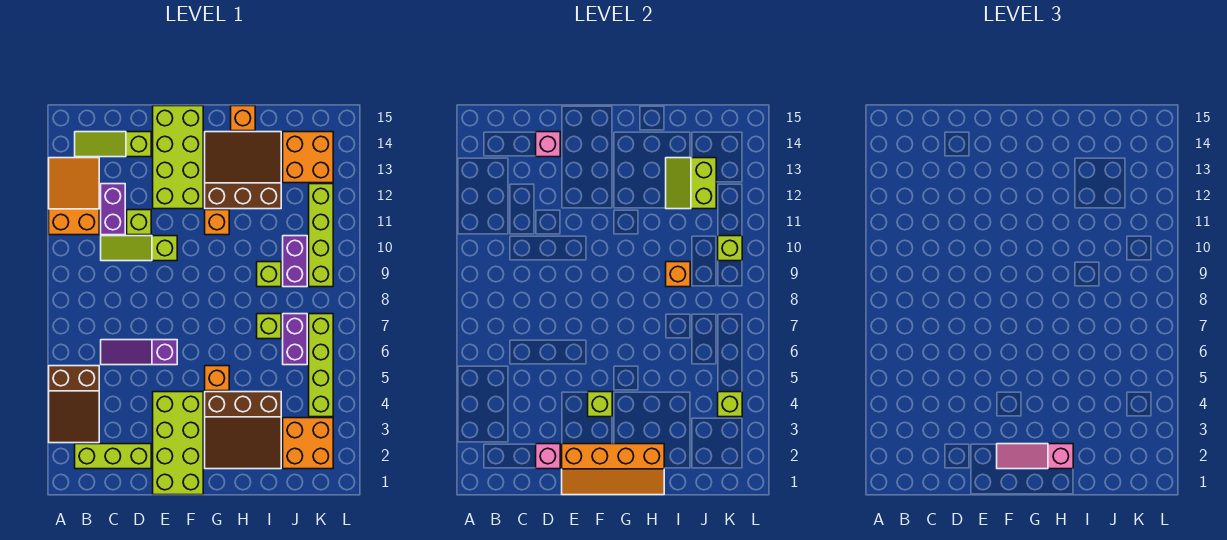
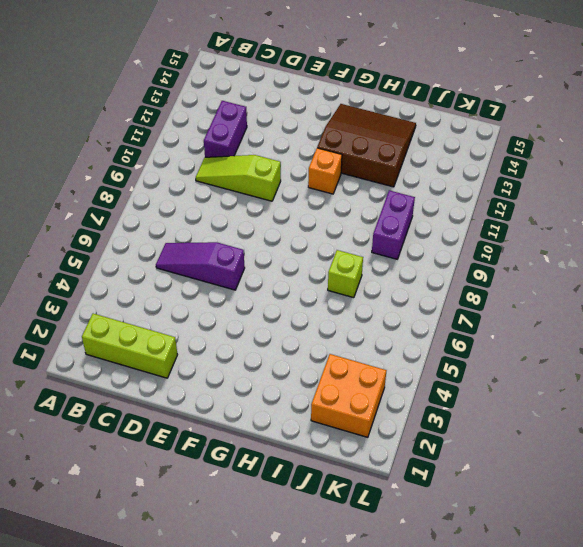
none -> brown 2x3 slope [49,366,99,443]
none -> orange 2x3 slope [49,158,99,235]
none -> lime 1x3 slope [75,132,151,157]
none -> lime 1x1 brick [127,210,151,235]

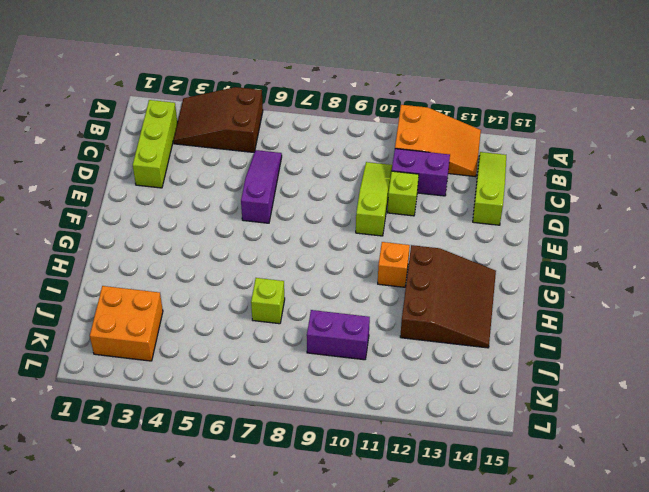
none -> lime 2x4 brick [153,392,203,495]
none -> lime 2x4 brick [153,106,203,209]
none -> brown 3x3 slope [205,392,281,469]
none -> orange 1x1 brick [205,366,229,391]

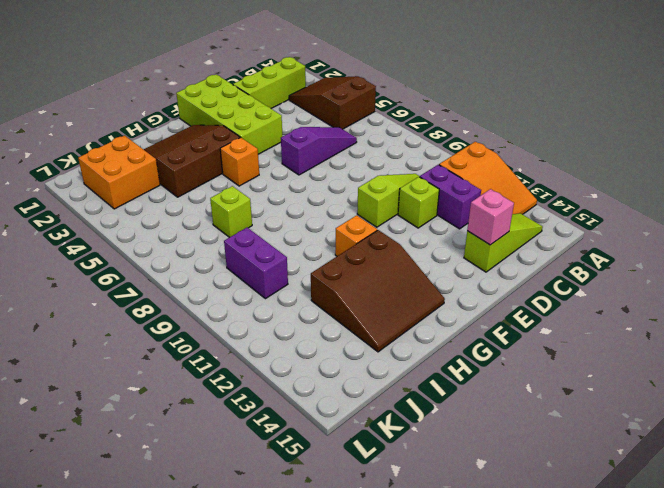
none -> lime 2x4 brick [153,106,203,209]
none -> orange 1x1 brick [231,106,255,131]
none -> lime 1x1 brick [257,262,281,287]
none -> purple 1x2 brick [283,314,307,365]

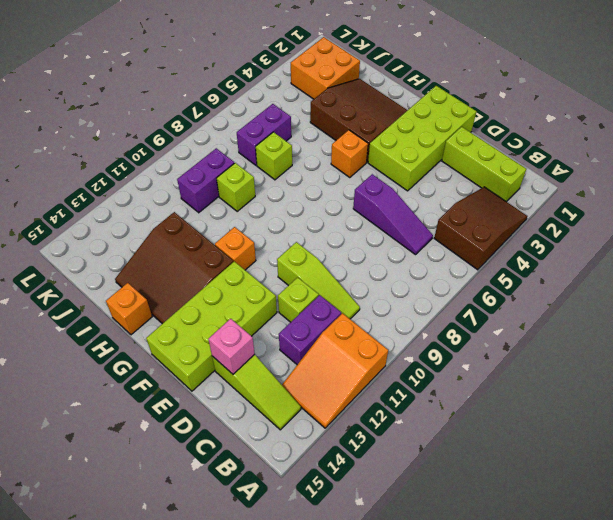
none -> orange 2x2 brick [283,132,333,183]
none -> lime 1x4 brick [309,314,333,417]
none -> lime 1x4 brick [309,184,333,287]
none -> pink 1x1 brick [536,444,560,469]

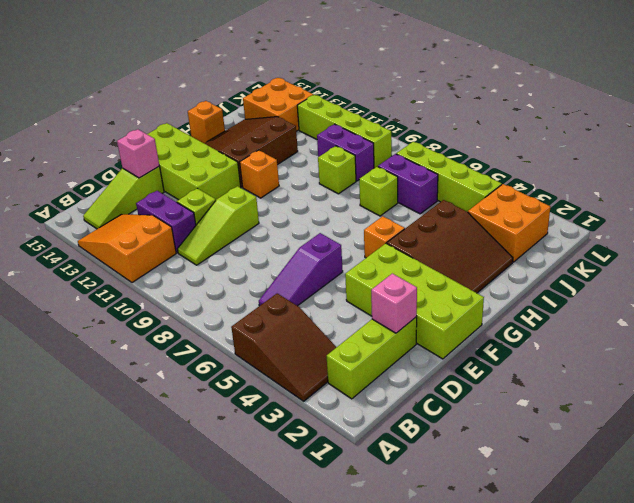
none -> orange 2x4 slope [562,444,664,495]
none -> lime 1x1 brick [588,392,612,417]
none -> orange 1x1 brick [666,262,690,287]
none -> lime 2x2 slope [666,158,716,209]

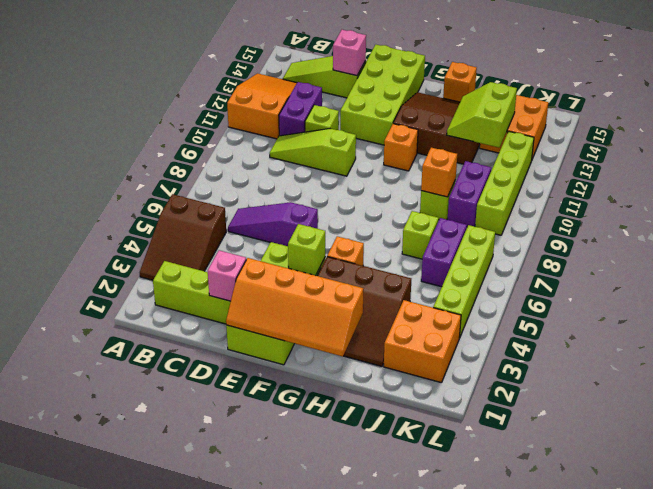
none -> lime 1x1 brick [718,392,742,417]
none -> lime 1x1 brick [718,236,742,261]
none -> pink 1x3 slope [997,444,1073,469]

